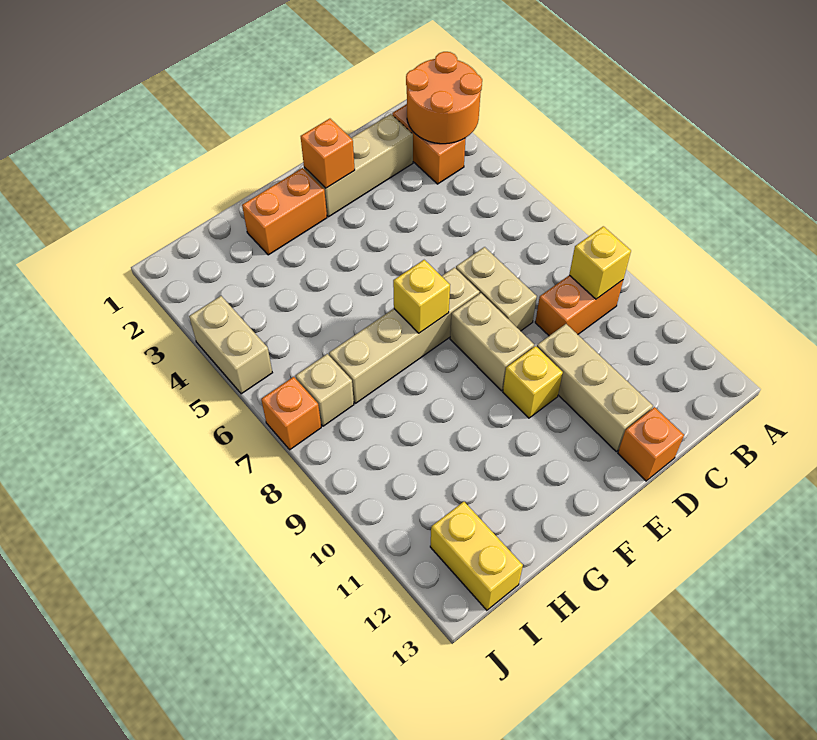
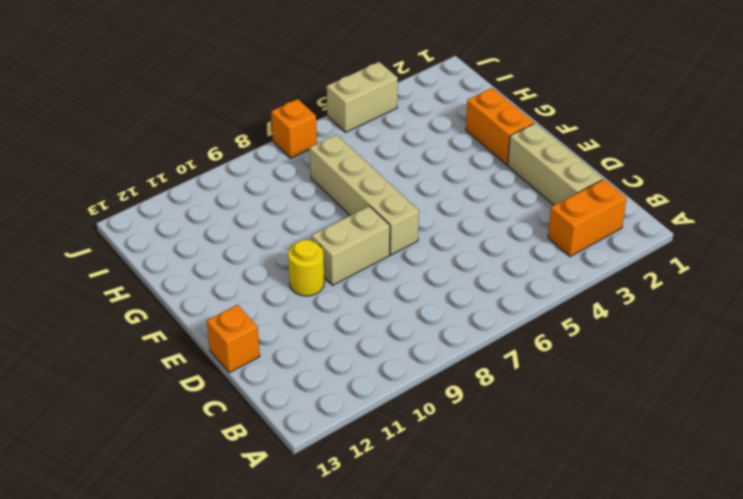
yellow 1x1 round brick [288,240,324,296] -> yellow 1x1 brick [503,346,563,418]
none -> orange 1x2 brick [535,275,623,336]
none -> tan 1x2 brick [456,247,537,331]
none -> tan 1x3 brick [537,324,653,452]

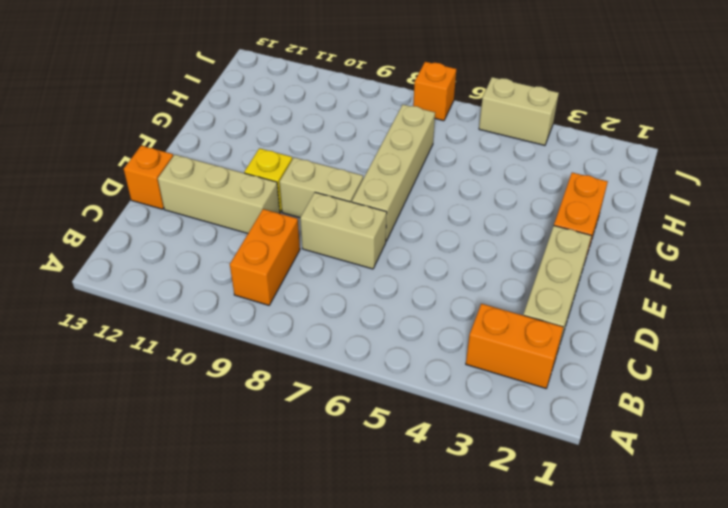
none -> tan 1x1 brick [296,354,354,426]
none -> yellow 1x2 brick [430,502,523,610]
none -> orange 2x2 round brick [406,52,482,144]

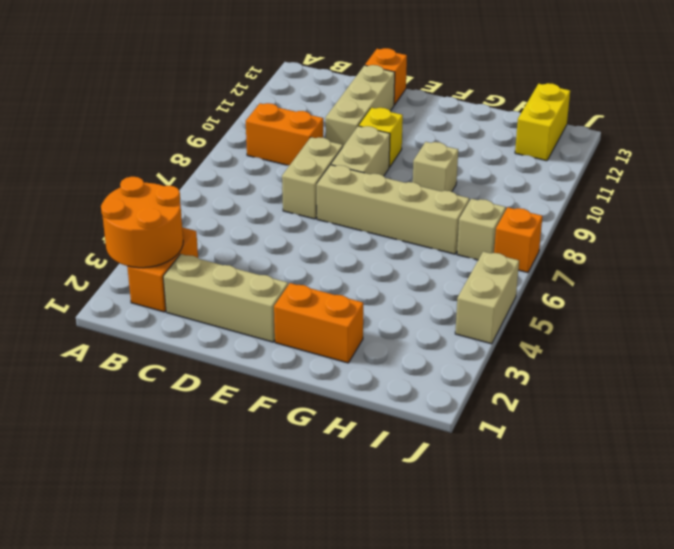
tan 1x1 brick [413,142,458,192] -> none
none -> yellow 1x1 brick [569,226,631,299]
none -> orange 1x1 brick [301,119,355,188]
none -> yellow 1x1 brick [393,260,450,333]

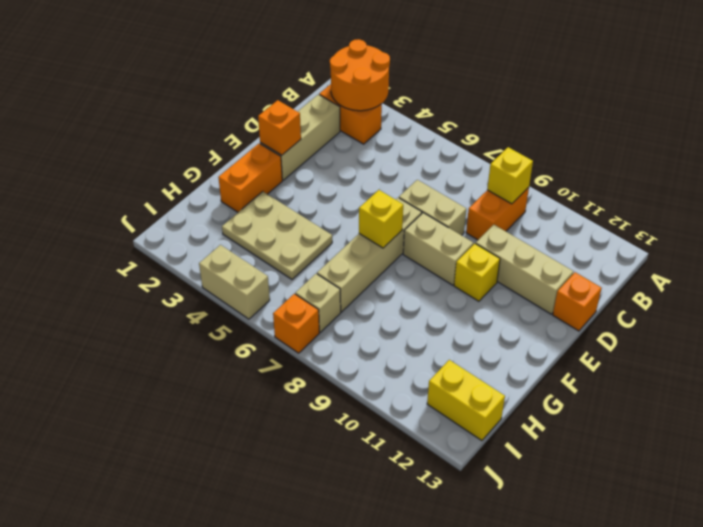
tan 2x3 plate [222,192,332,280] -> none

